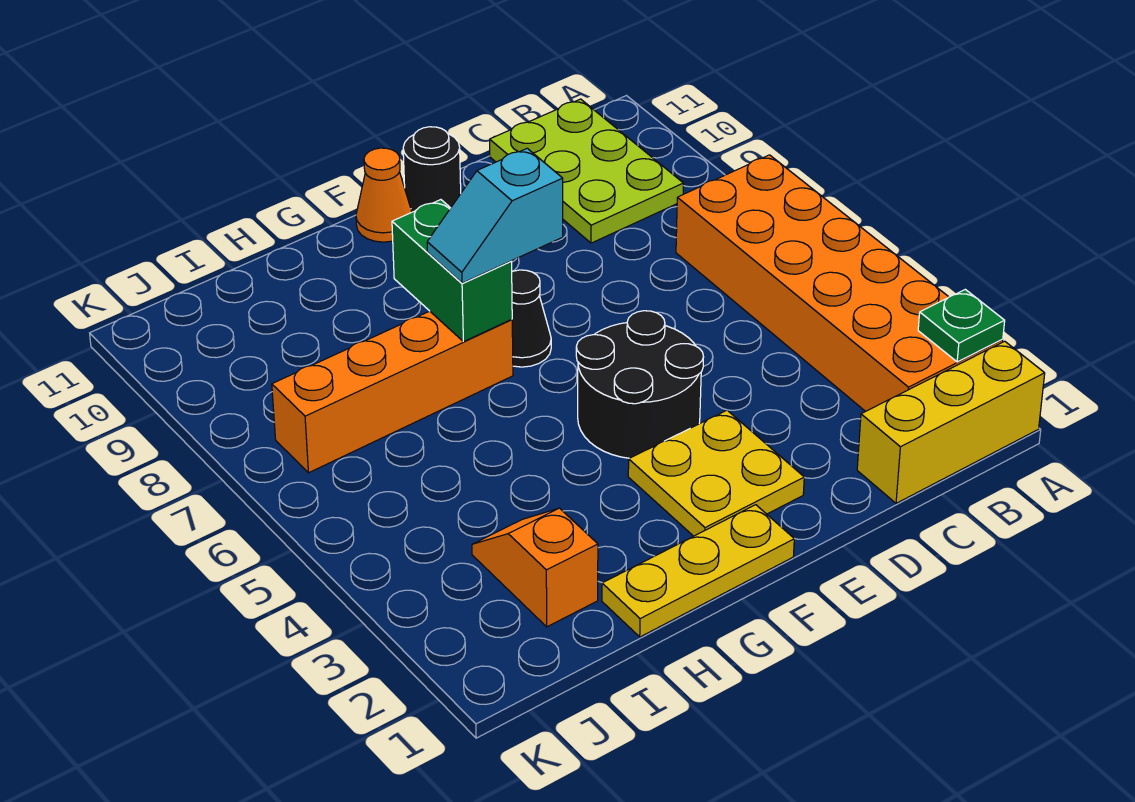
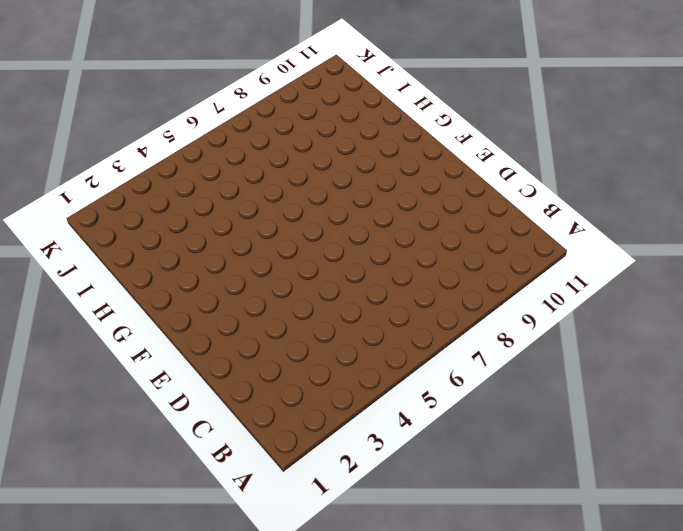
none -> yellow 1x3 brick [857,341,1045,503]
none -> orange 2x6 brick [676,155,1003,411]
none -> lime 2x3 plate [490,99,683,243]

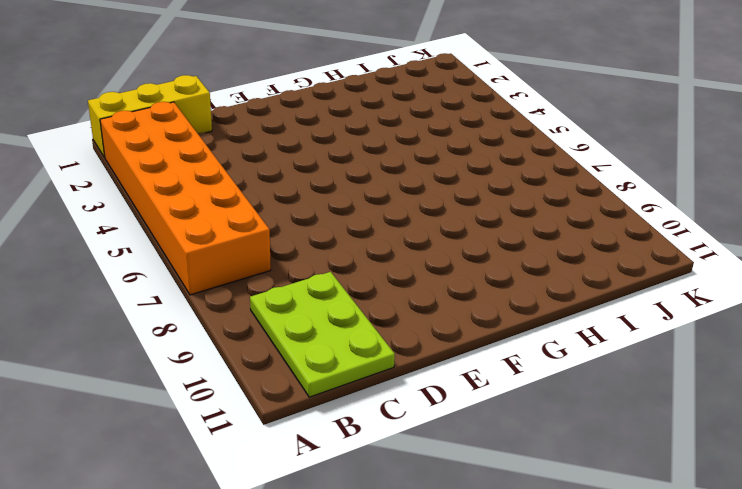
none -> yellow 2x2 plate [628,410,804,536]
none -> black 2x2 round brick [576,311,703,458]
none -> black 1x1 round brick [403,127,461,212]

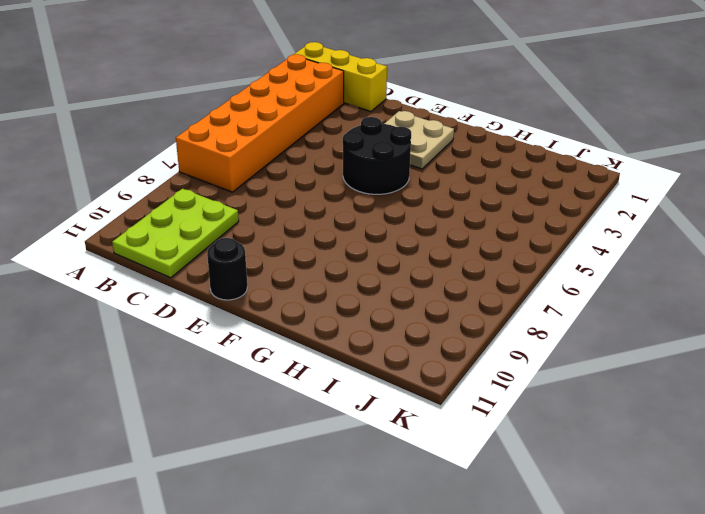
tan 2x2 plate [384,111,454,169] -> yellow 2x2 plate [628,410,804,536]
none -> yellow 1x3 plate [602,505,794,637]
none -> black 1x1 cone [512,270,551,367]
none -> orange 1x1 cone [356,148,412,242]

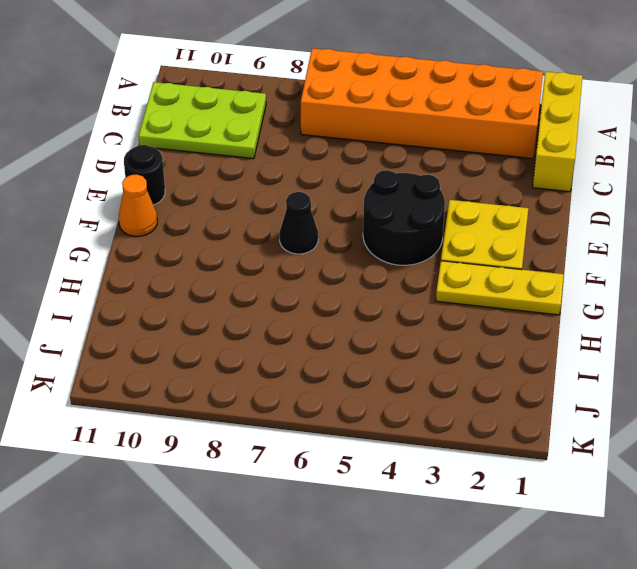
yellow 1x3 plate [436,261,564,315] -> yellow 1x3 plate turned to [602,505,794,637]
none -> orange 1x4 brick [272,311,513,473]
none -> orange 1x2 slope [472,508,598,627]
none -> green 1x1 plate [918,289,1005,362]

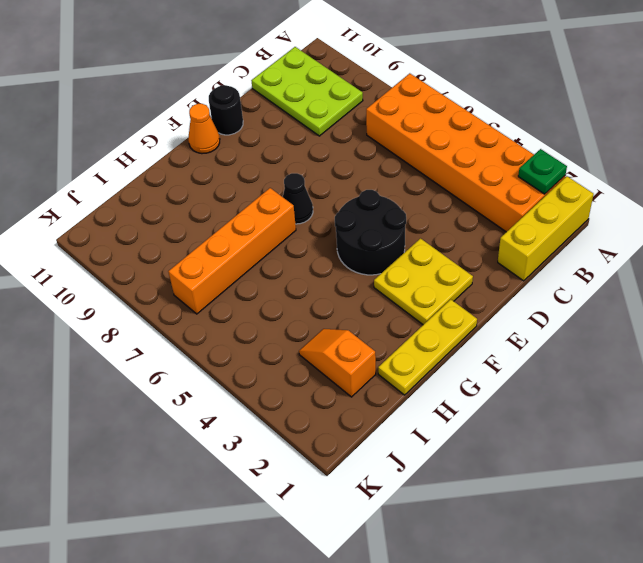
none -> green 1x2 brick [392,200,512,342]
none -> cyan 1x2 slope [427,148,563,283]

